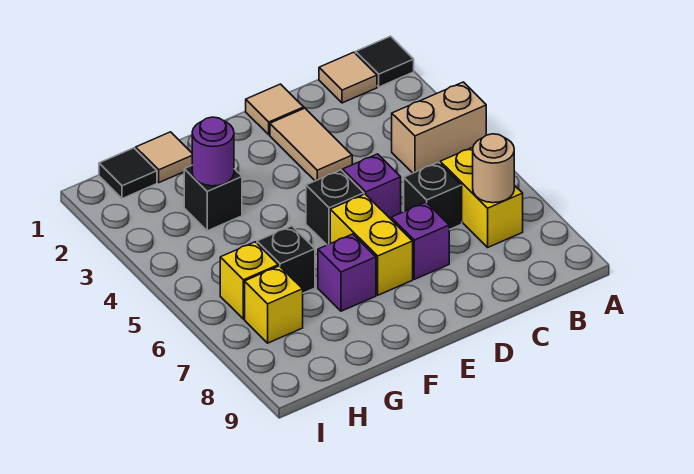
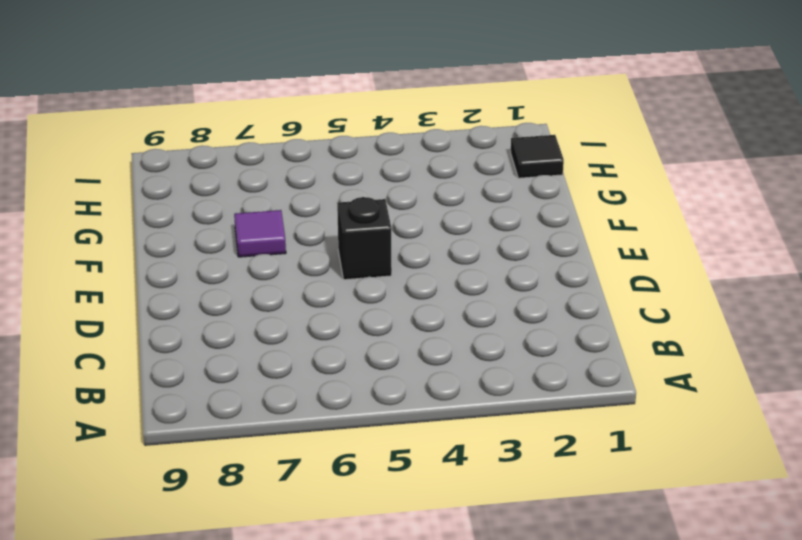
purple 1x1 tile [234,210,286,257] -> purple 1x1 brick [318,234,376,311]
none -> black 1x1 tile [356,36,414,87]
none -> tan 1x2 brick [392,82,486,173]
none -> tan 1x1 tile [319,52,377,103]

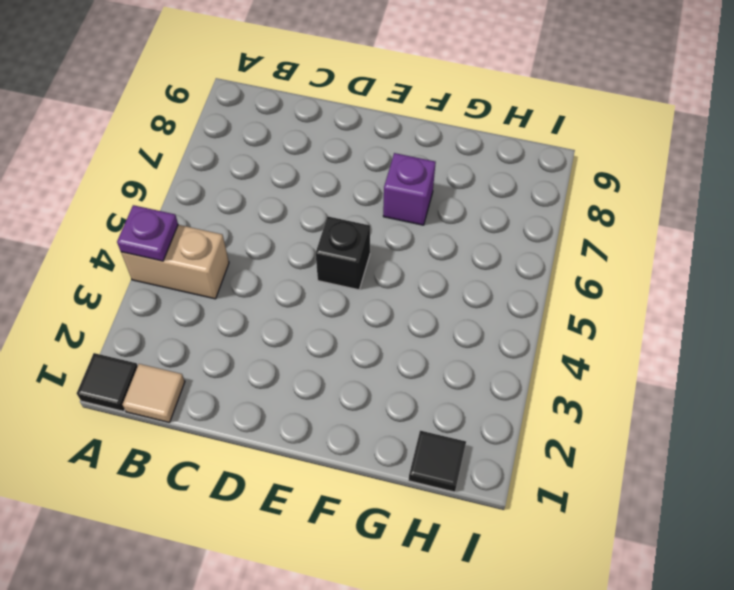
purple 1x1 plate [117,205,178,261] -> none
none -> yellow 1x2 brick [440,147,523,247]
none -> black 1x1 brick [404,162,462,230]
none -> tan 1x1 tile [246,84,304,135]

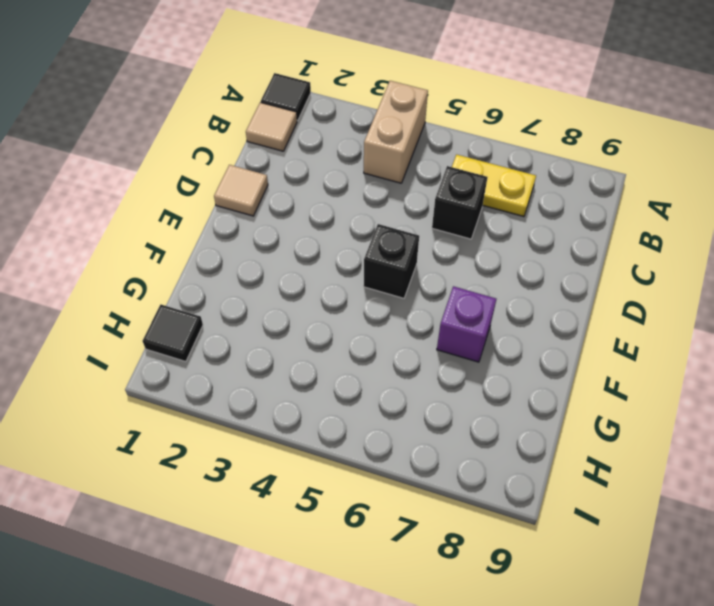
yellow 1x2 plate [452,154,536,217] -> yellow 1x2 brick [440,147,523,247]
none -> tan 1x2 tile [270,108,352,181]
none -> purple 1x1 brick [343,154,401,219]
none -> purple 1x1 brick [391,202,449,279]

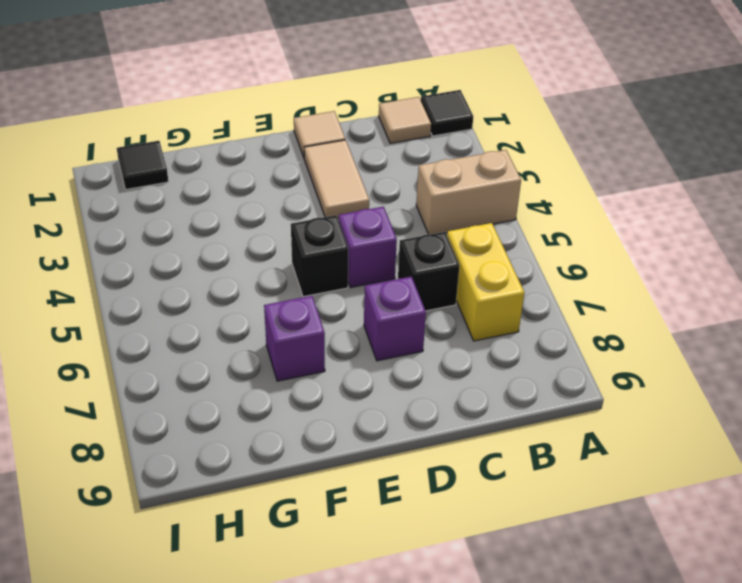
none -> yellow 1x2 brick [330,194,413,295]
none -> tan 1x1 tile [136,132,192,182]
none -> black 1x1 brick [184,166,242,231]

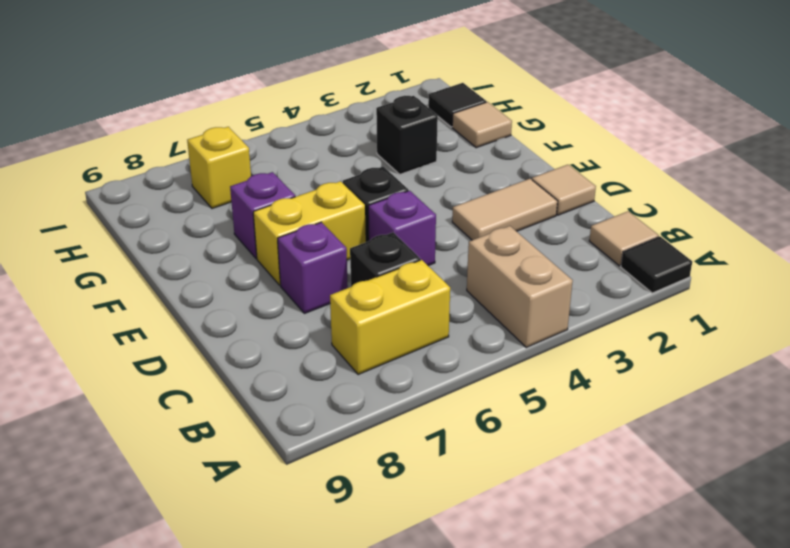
none -> black 1x1 brick [257,226,315,293]
none -> yellow 1x1 brick [220,242,278,319]
none -> tan 1x1 round brick [473,134,514,203]

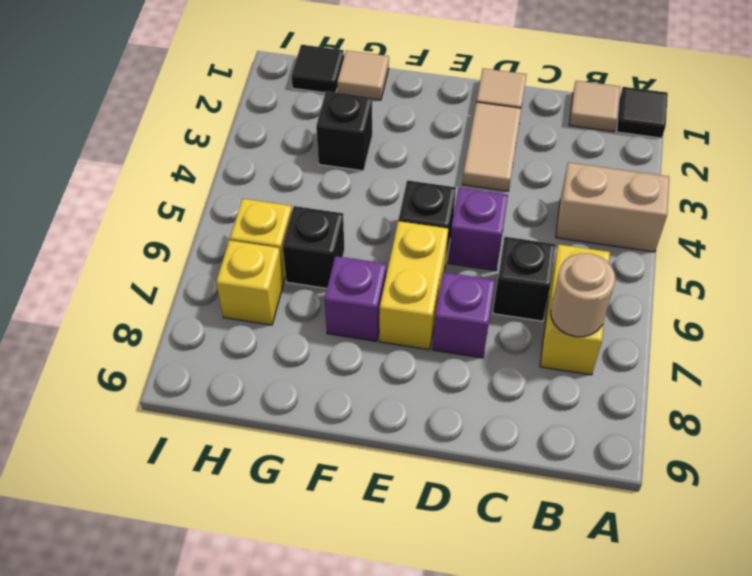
none -> purple 1x1 round brick [192,117,234,186]

